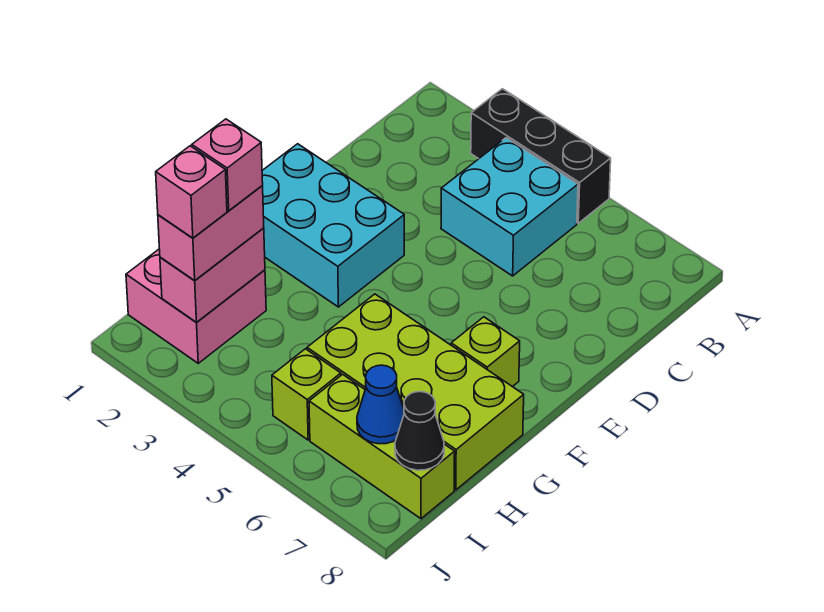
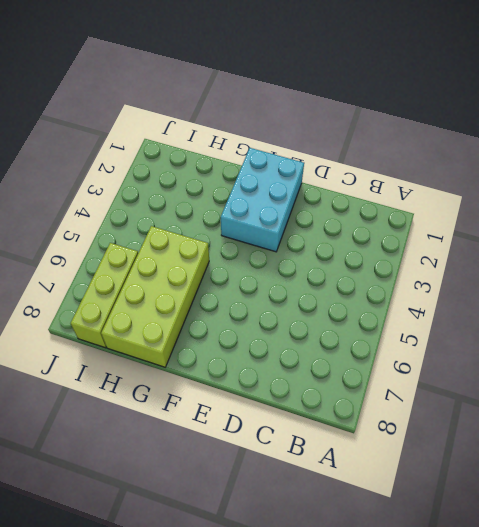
none -> black 1x3 brick [471,89,611,223]
none -> cyan 2x2 brick [441,138,578,276]
none -> lime 1x1 brick [451,317,520,387]

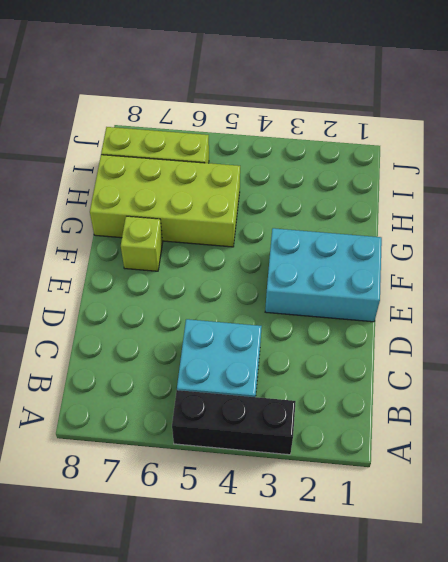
none -> pink 2x2 brick [126,249,266,363]
none -> lime 1x1 brick [272,349,341,440]
none -> pink 1x2 brick [160,228,265,323]

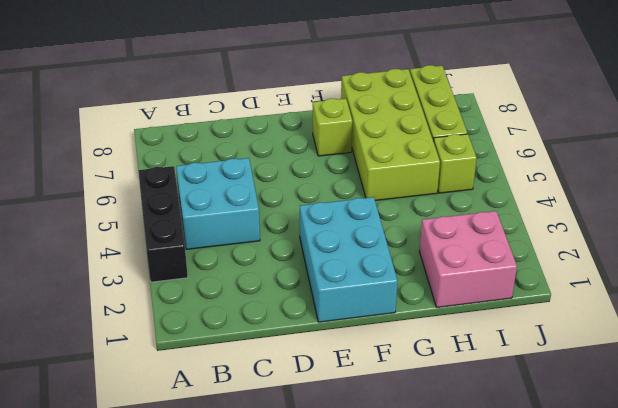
none -> pink 1x2 brick [160,228,265,323]
none -> blue 1x1 cone [357,365,404,444]
none -> black 1x1 cone [395,392,444,470]

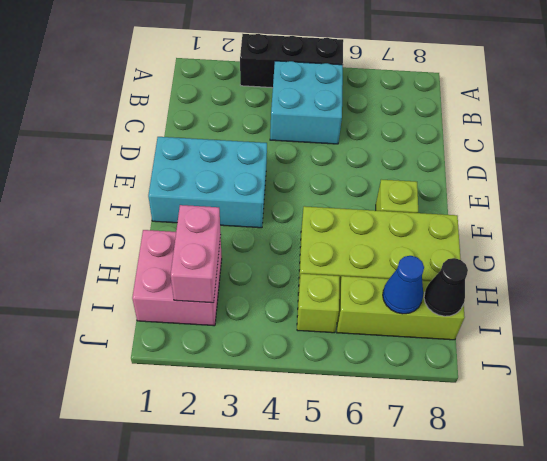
none -> pink 1x2 brick [158,186,264,281]
none -> pink 1x1 brick [192,119,263,211]
none -> pink 1x1 brick [156,146,227,238]

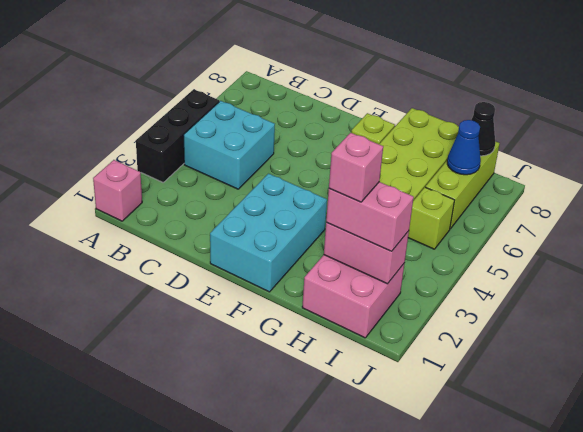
pink 1x1 brick [93,160,142,221] -> pink 1x1 brick moved to [156,146,227,238]

